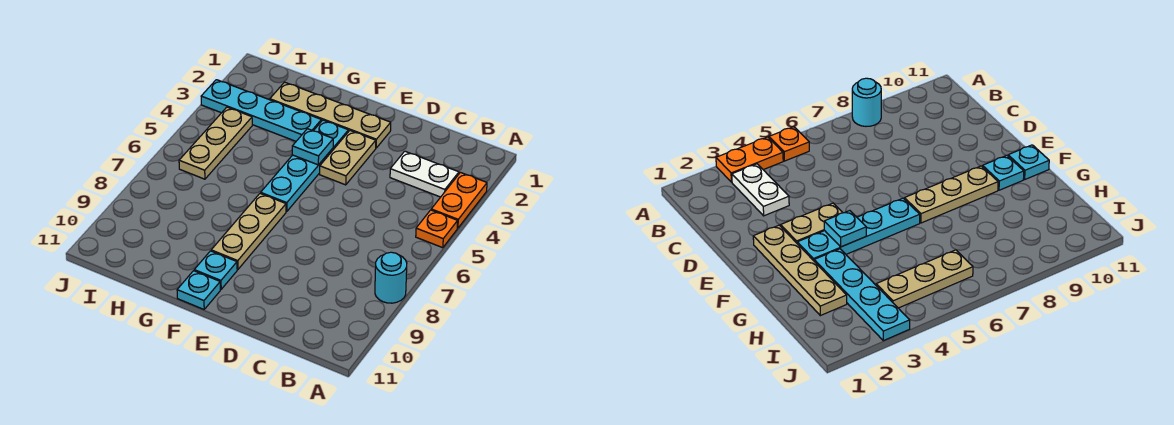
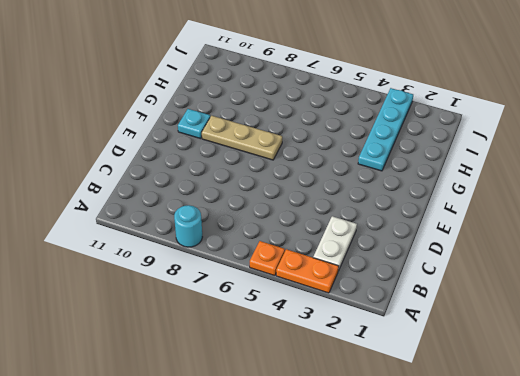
none -> tan 1x4 plate [270,82,391,148]
none -> tan 1x2 plate [320,131,376,185]
none -> cyan 1x4 plate [261,120,348,212]

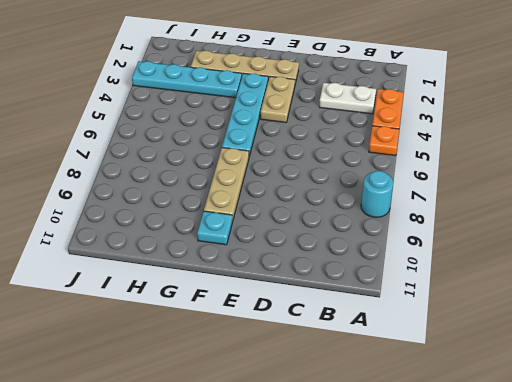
none -> cyan 1x1 plate [177,271,220,309]
none -> tan 1x3 plate [179,107,252,179]
none -> cyan 1x1 plate [292,129,333,165]

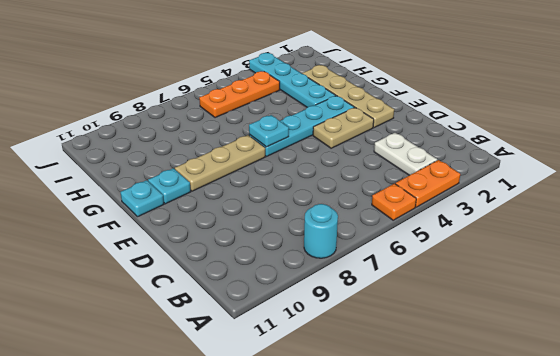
cyan 1x1 plate [249,115,289,147] -> cyan 1x1 plate moved to [292,129,333,165]
orange 1x3 plate [199,71,280,118] -> tan 1x3 plate [179,107,252,179]

